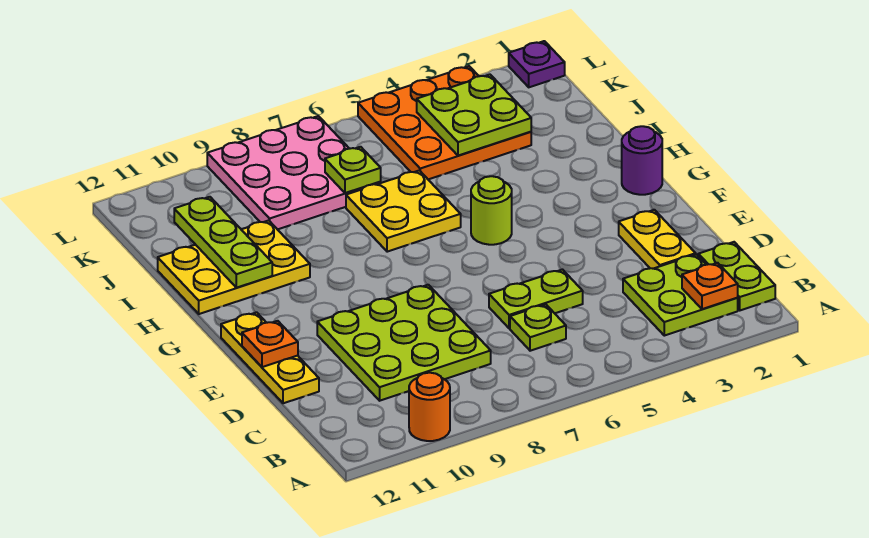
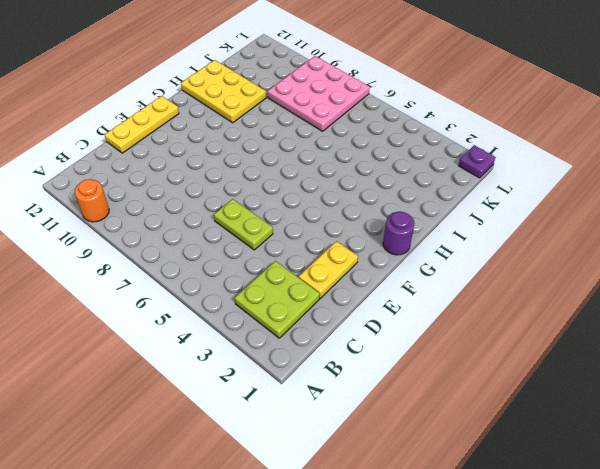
none -> lime 1x2 plate [698,242,775,310]
none -> lime 1x1 plate [510,304,566,351]
none -> lime 3x3 plate [317,285,491,401]

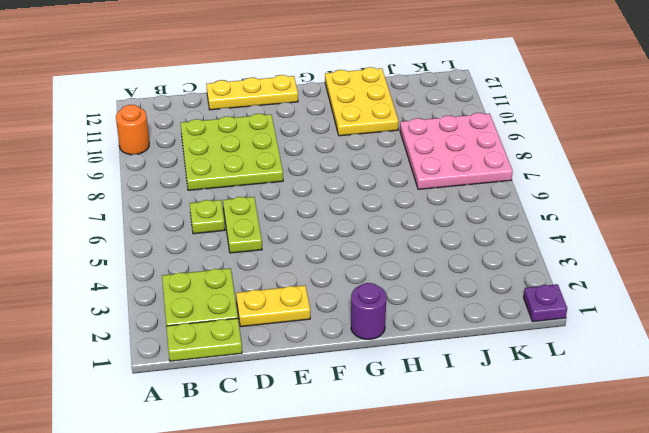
none -> lime 1x1 round brick [471,176,512,245]
none -> yellow 2x2 plate [346,170,461,252]
none -> orange 3x3 plate [358,66,531,179]

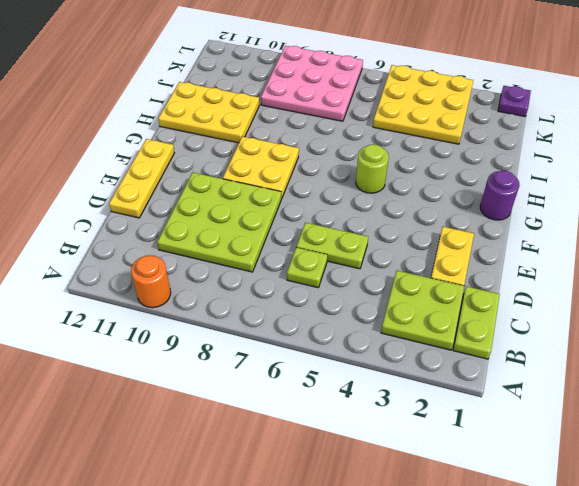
yellow 2x2 plate [223,136,299,199] -> yellow 2x2 plate moved to [346,170,461,252]
yellow 3x3 plate [373,65,473,144] -> orange 3x3 plate [358,66,531,179]
none -> orange 1x1 plate [682,263,738,309]
none -> orange 1x1 plate [242,321,298,367]
none -> lime 1x3 plate [174,197,272,288]

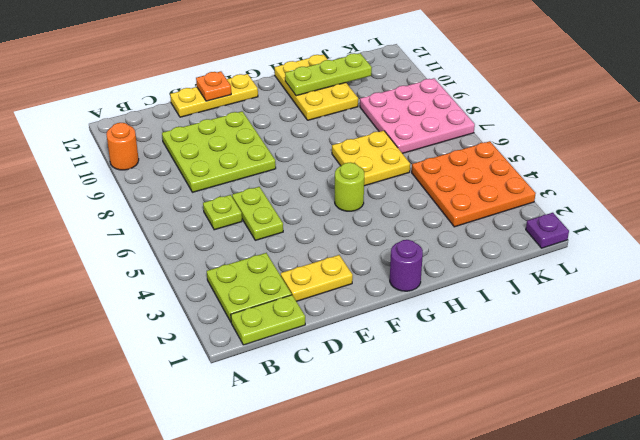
none -> orange 1x1 plate [682,263,738,309]
none -> lime 2x2 plate [417,75,531,156]
none -> lime 1x1 plate [325,147,381,193]

